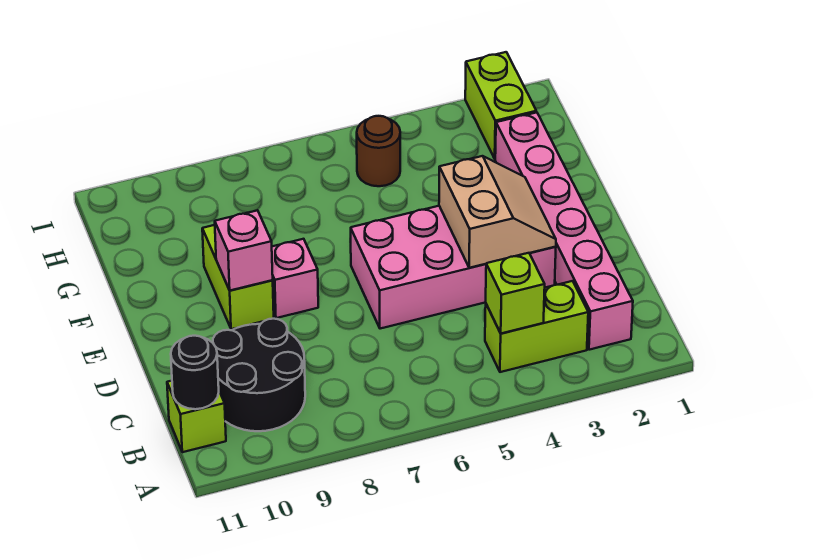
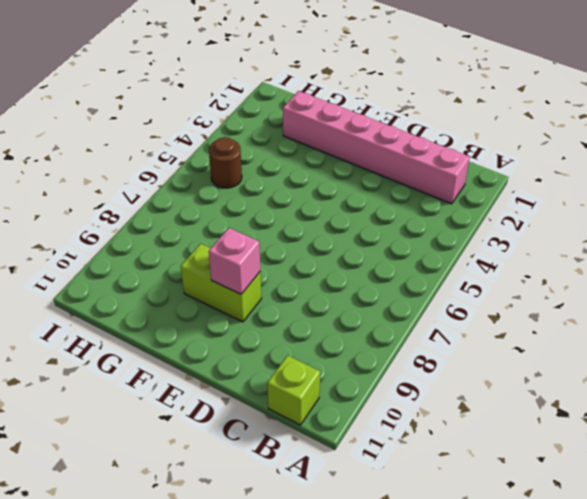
none -> lime 1x2 brick [485,281,588,372]
none -> black 2x2 round brick [213,319,305,431]
none -> pink 2x4 brick [351,206,556,329]

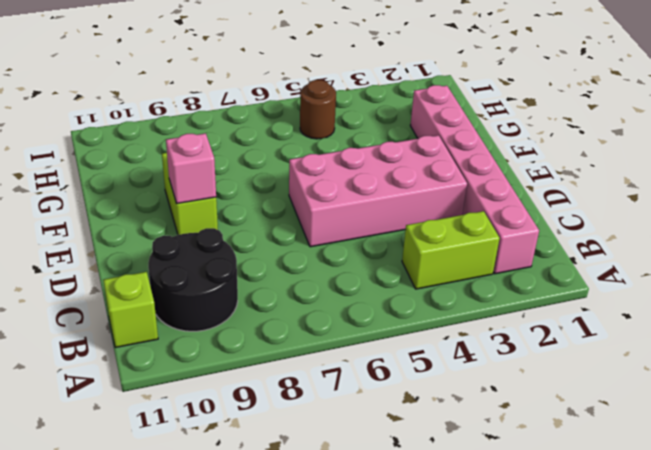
none -> pink 1x1 brick [272,239,318,318]
none -> lime 1x2 brick [465,52,536,159]
none -> lime 1x1 brick [486,253,545,333]

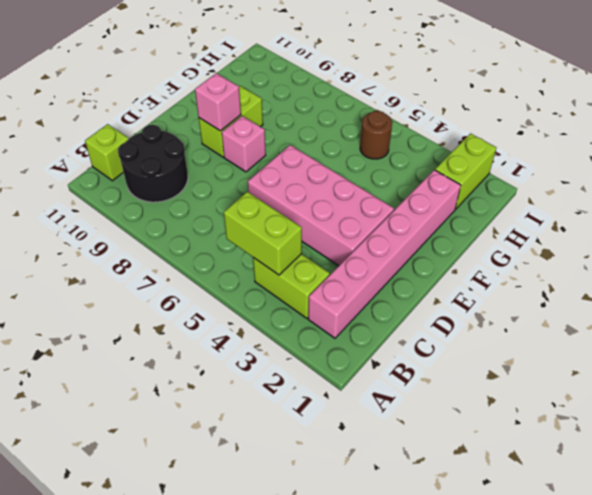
lime 1x2 brick [224,192,302,275] -> lime 1x1 brick [486,253,545,333]
none -> black 1x1 round brick [171,336,219,409]
none -> tan 2x2 slope [439,156,556,268]

